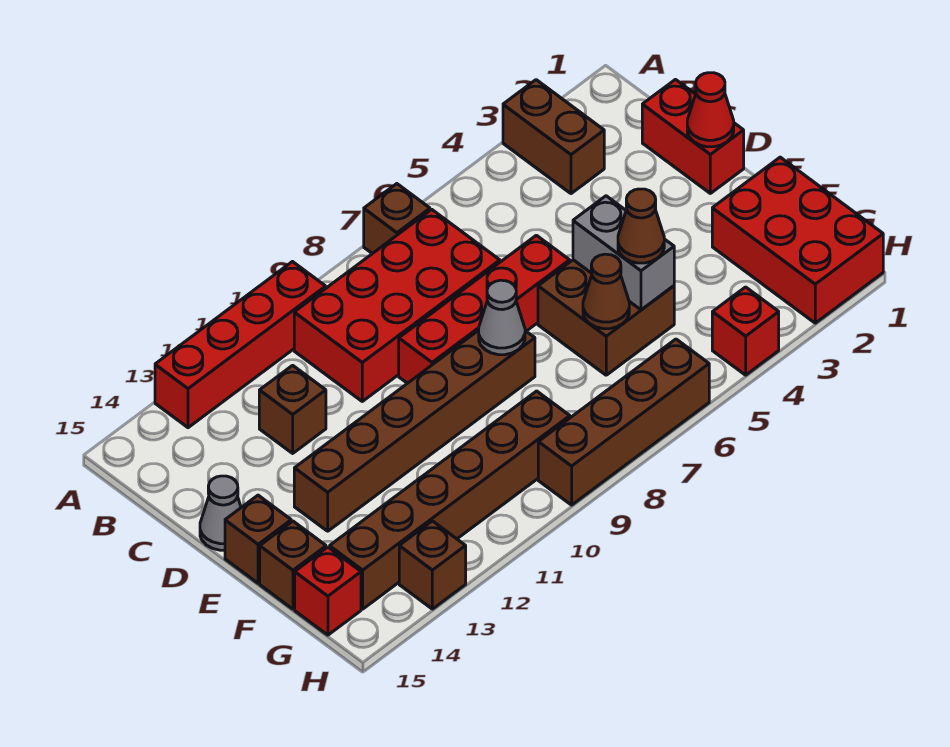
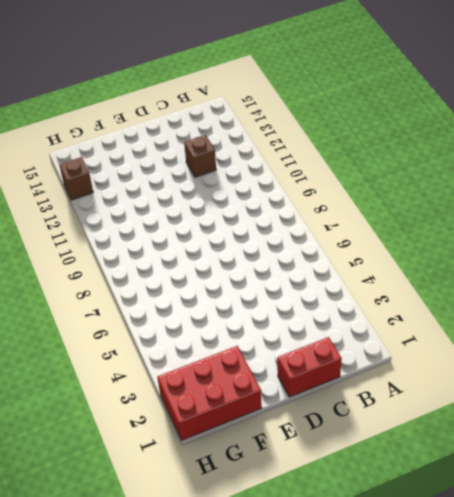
none -> brown 1x2 brick [503,80,604,194]
none -> brown 1x1 brick [364,184,430,254]
none -> red 1x4 brick [155,262,326,428]

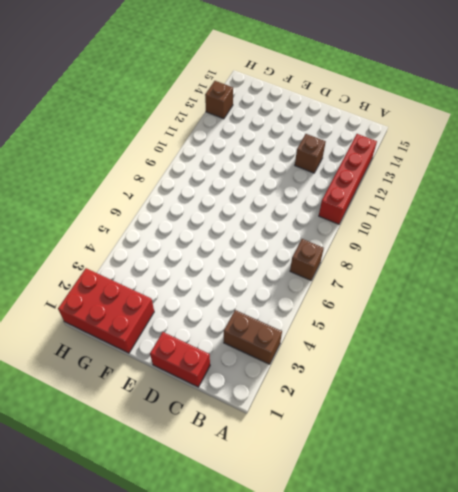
none -> red 2x4 brick [294,210,500,401]
none -> red 1x4 brick [399,235,570,383]
none -> grey 1x1 cone [200,476,241,550]

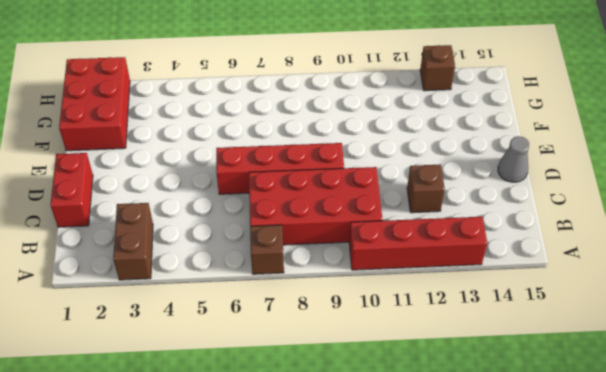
none -> brown 2x2 brick [538,260,674,375]
none -> brown 1x6 brick [294,330,535,531]
none -> brown 1x1 brick [225,495,291,583]

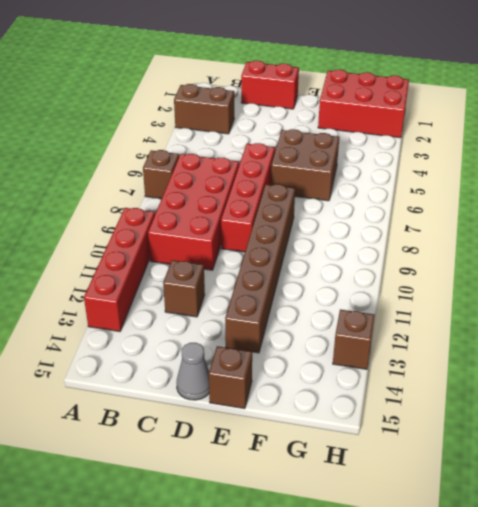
none -> brown 1x1 brick [260,521,326,609]
none -> brown 1x6 brick [330,391,570,609]
none -> red 1x1 brick [295,547,361,635]

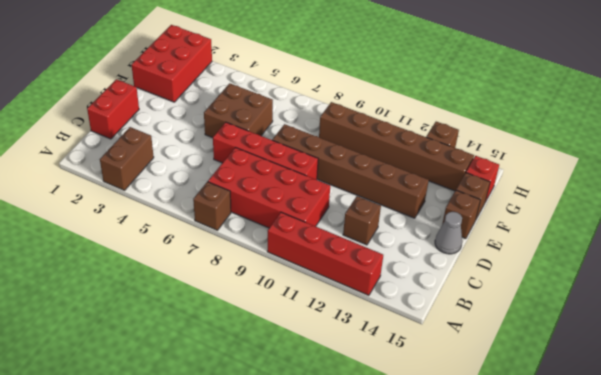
none -> red 1x1 brick [712,287,779,375]
none -> brown 1x4 brick [538,339,709,505]
none -> red 1x1 cone [687,73,734,147]

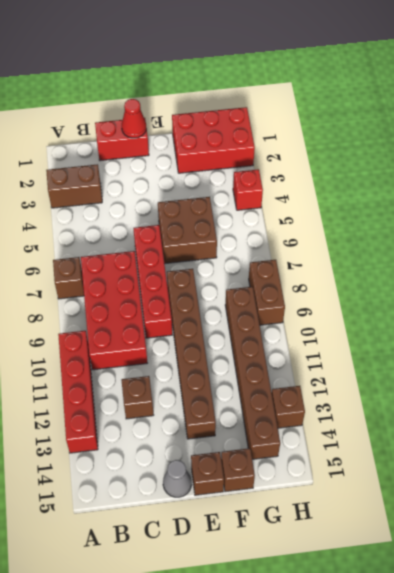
brown 1x2 brick [249,260,285,325] -> brown 1x4 brick [538,339,709,505]
none -> red 1x1 brick [295,547,361,635]
none -> grey 1x2 brick [573,196,674,310]
none -> grey 1x1 cone [479,280,525,355]

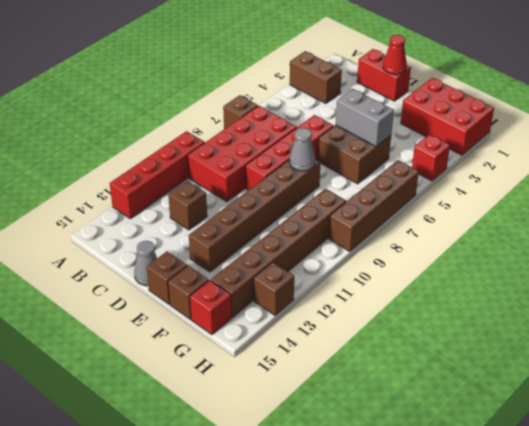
none -> brown 1x1 cone [583,254,629,329]
none -> brown 1x1 cone [618,189,664,263]

